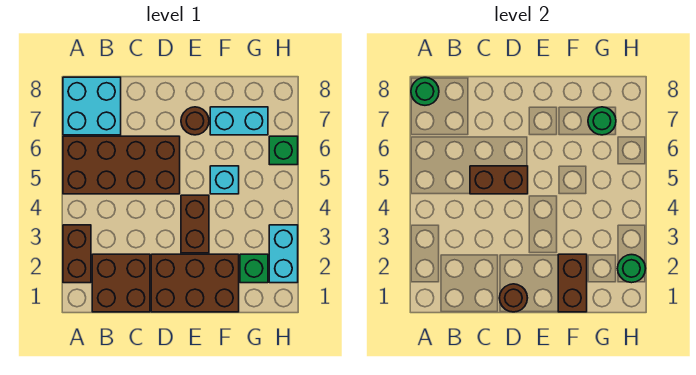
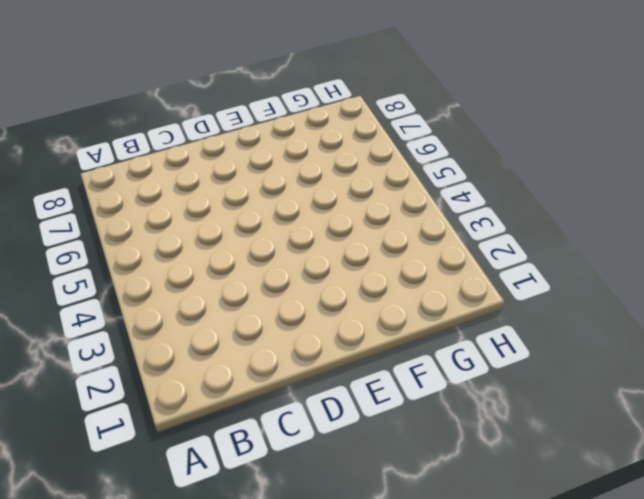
none -> brown 1x2 brick [63,225,91,283]
none -> brown 2x4 brick [63,136,180,194]
none -> cyan 2x2 brick [63,77,121,135]

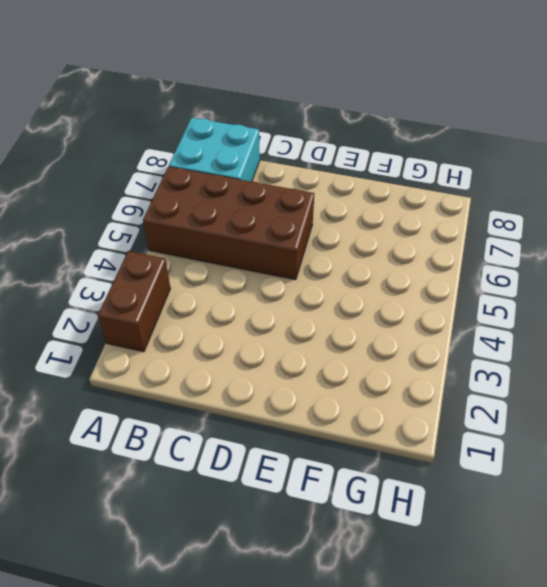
none -> brown 2x2 brick [92,254,150,312]
none -> brown 2x3 brick [151,254,239,312]
none -> brown 1x2 brick [181,195,209,253]

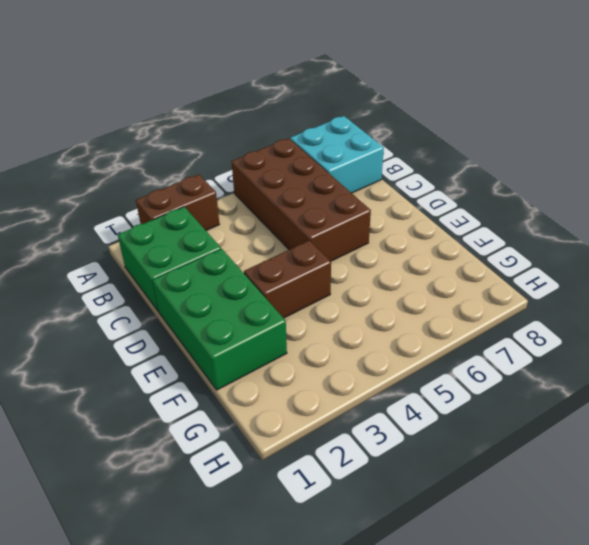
green 2x2 brick [118,207,221,311] -> brown 2x2 brick [92,254,150,312]
green 2x3 brick [152,249,287,390] -> brown 2x3 brick [151,254,239,312]
none -> brown 1x1 round brick [181,107,209,135]
none -> cyan 1x1 brick [210,166,239,194]
none -> cyan 1x2 brick [210,107,268,135]

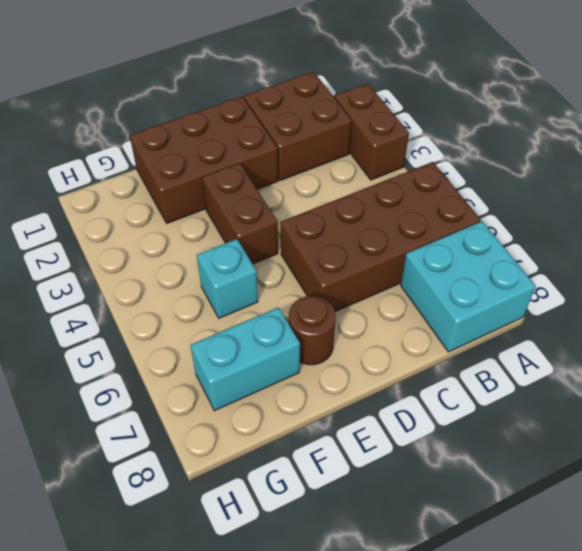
none -> green 1x1 brick [240,254,268,283]
none -> cyan 1x2 brick [269,225,298,283]
none -> green 1x1 brick [269,136,298,165]

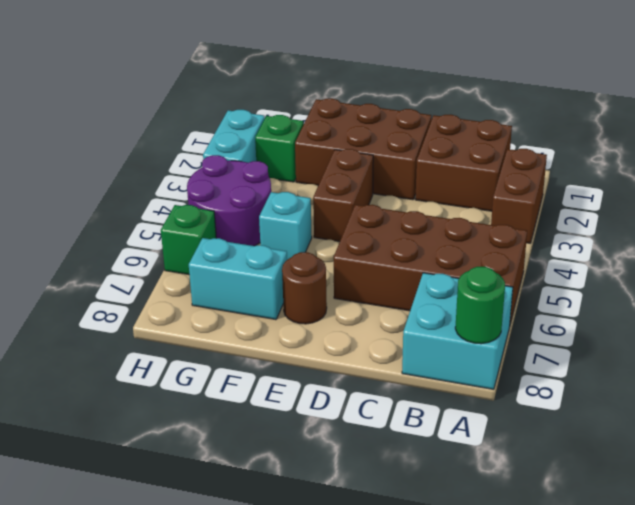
purple 2x2 round brick [187,155,271,246] -> none
none -> brown 1x2 brick [470,166,528,194]
none -> brown 1x1 round brick [500,284,527,312]
none -> brown 1x2 brick [558,254,587,312]

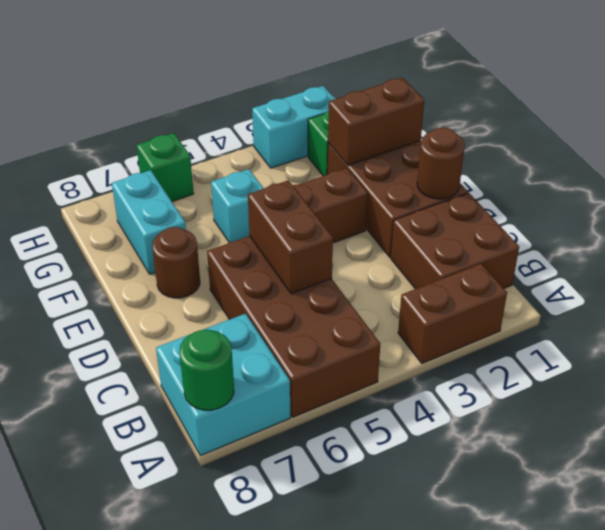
none -> green 1x1 round brick [588,107,616,135]
none -> green 1x1 round brick [618,255,646,283]

